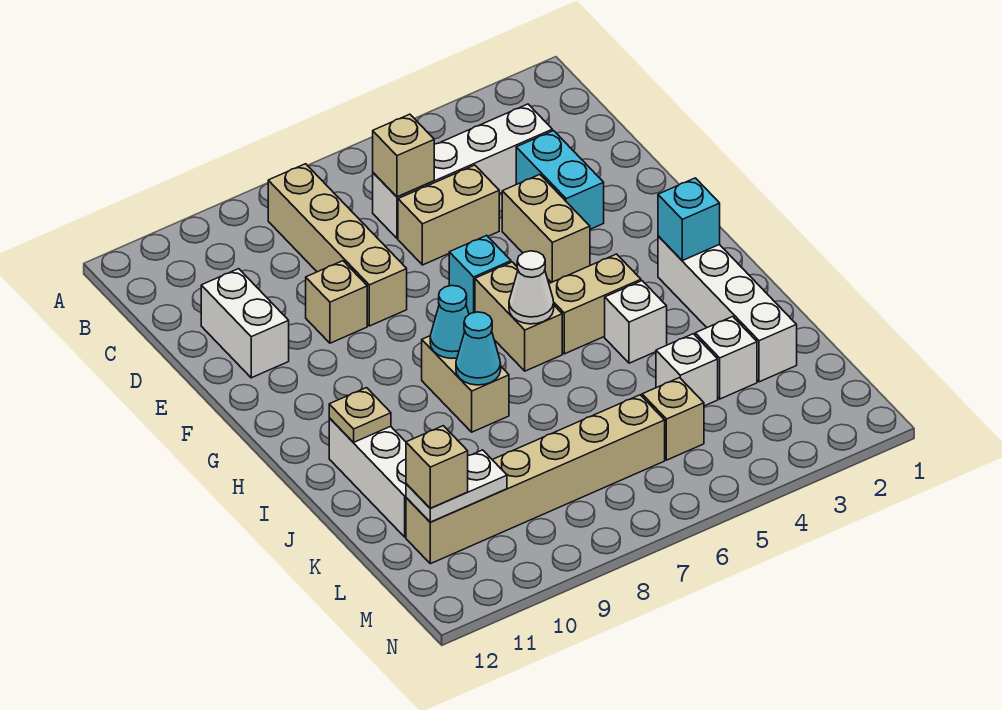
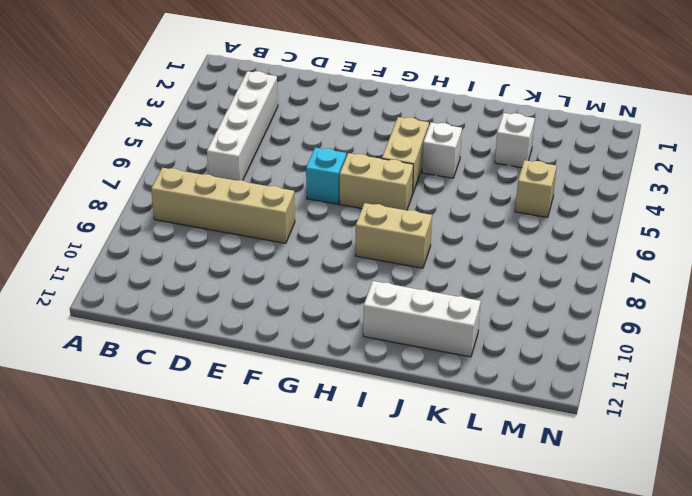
none -> cyan 1x2 brick [516,131,604,229]
none -> tan 1x2 brick [398,165,499,265]
none -> white 1x2 brick [201,269,289,378]

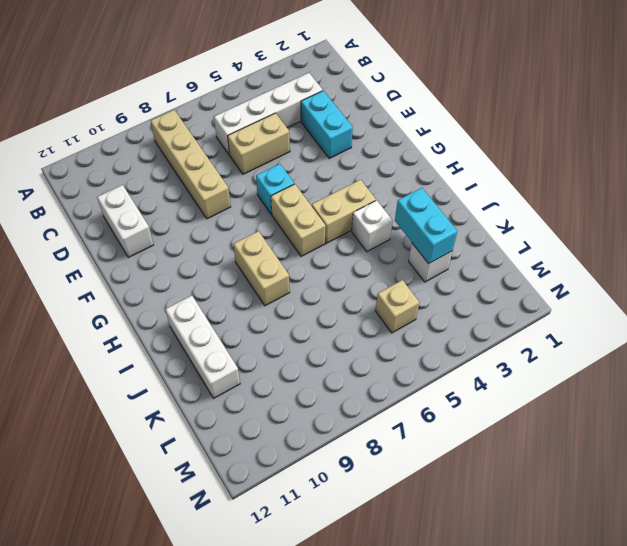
cyan 1x2 brick [395,188,457,264] -> none
none -> tan 1x2 brick [502,174,590,283]
none -> tan 1x1 brick [306,261,367,343]
none -> white 1x4 brick [658,236,797,382]

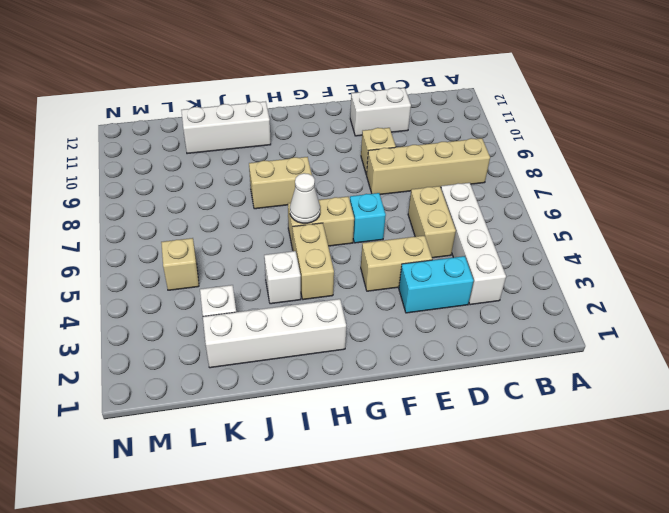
none -> white 1x1 brick [656,334,718,406]
none -> tan 1x6 brick [406,395,665,564]
none -> tan 1x1 brick [373,114,434,197]

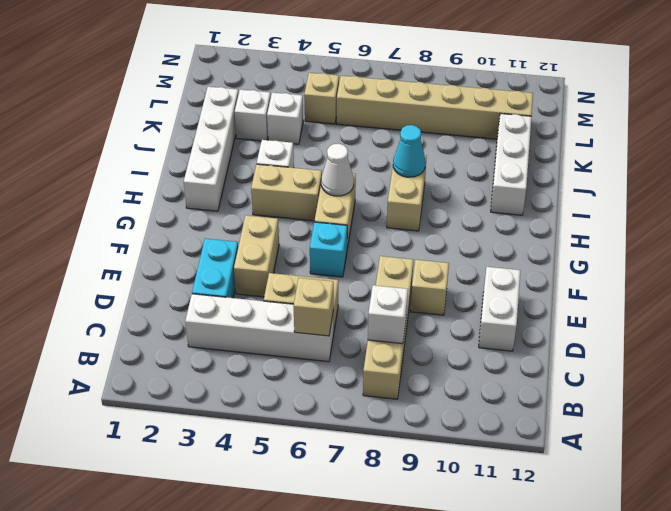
white 1x1 brick [368,285,408,344] -> none
none -> cyan 1x1 brick [658,178,720,261]
none -> cyan 1x1 cone [430,286,469,358]
none -> tan 1x1 plate [329,388,391,443]

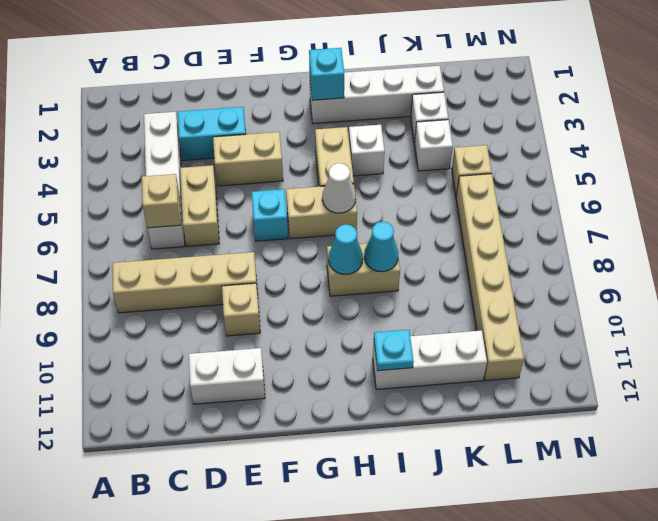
cyan 1x1 plate [374,330,414,371] -> tan 1x1 plate [329,388,391,443]
none -> white 1x2 plate [406,450,507,522]
none -> tan 1x1 brick [406,426,468,508]

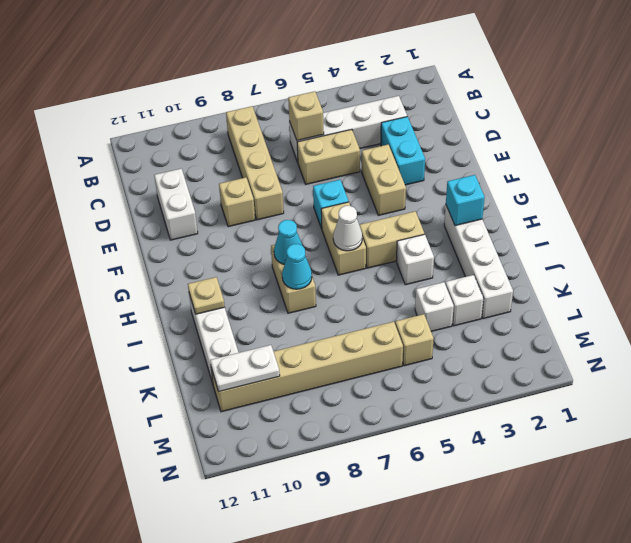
none -> tan 1x1 brick [406,426,468,508]

